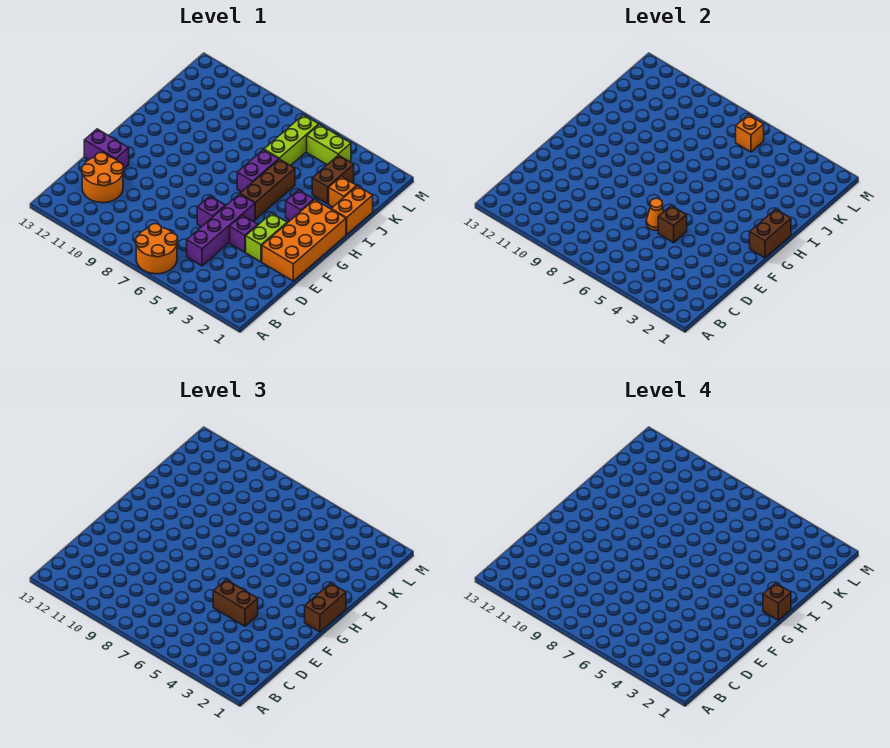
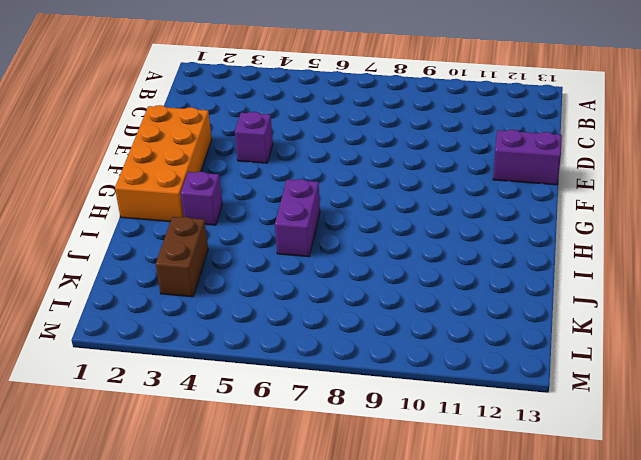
none -> orange 2x2 round brick [136,224,178,274]
none -> purple 1x4 brick [187,194,255,266]
none -> orange 2x2 round brick [82,153,124,203]

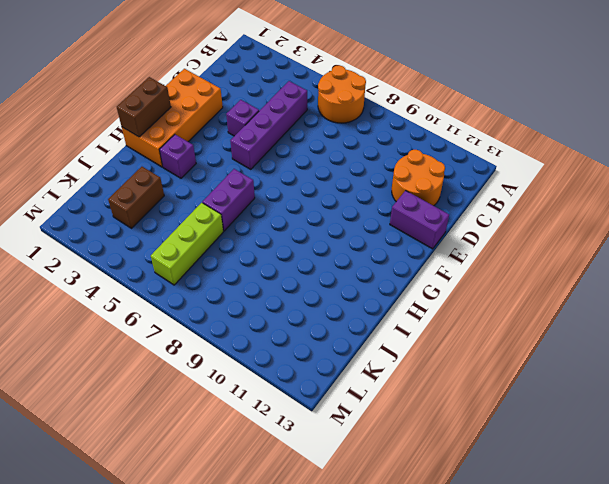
none -> lime 1x2 brick [246,213,287,262]
none -> purple 1x1 brick [197,196,225,227]
none -> brown 1x3 brick [240,159,295,219]

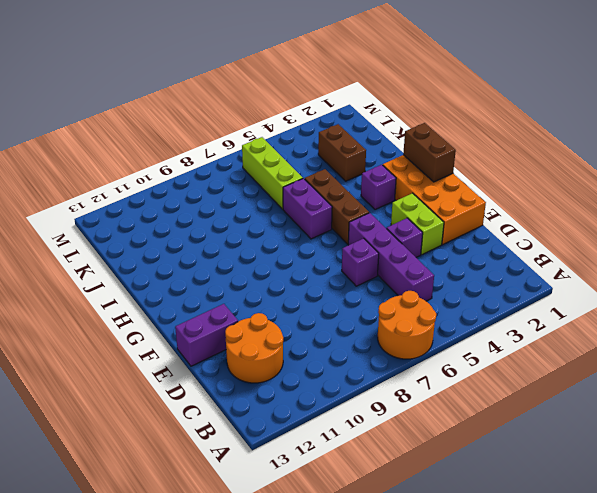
none -> orange 1x2 brick [331,186,373,235]
none -> orange 1x1 brick [329,176,357,207]
none -> lime 1x2 brick [307,125,351,165]

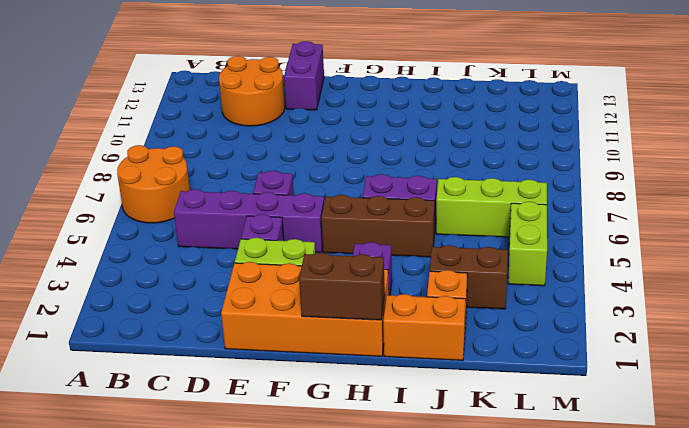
none -> brown 1x1 brick [658,206,687,243]
none -> orange 1x1 cone [646,198,664,230]
none -> orange 1x1 brick [736,115,764,152]

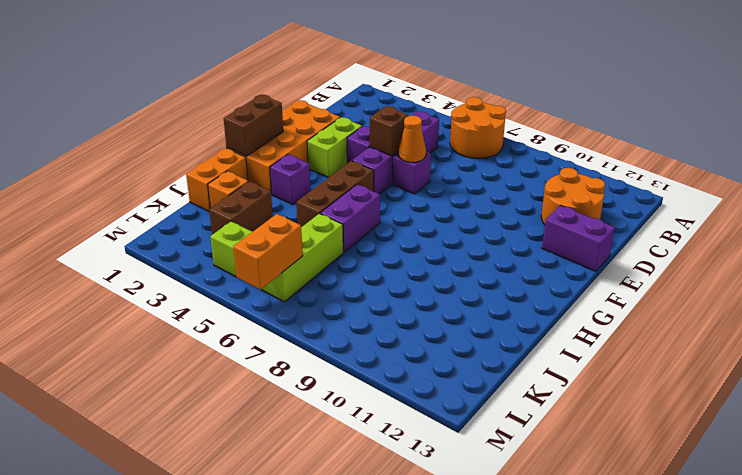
orange 1x2 brick [233,214,303,290] -> orange 1x1 brick [736,115,764,152]
none -> brown 1x2 brick [213,580,258,626]
none -> brown 1x2 brick [305,583,346,632]
none -> brown 1x1 brick [763,583,791,620]

